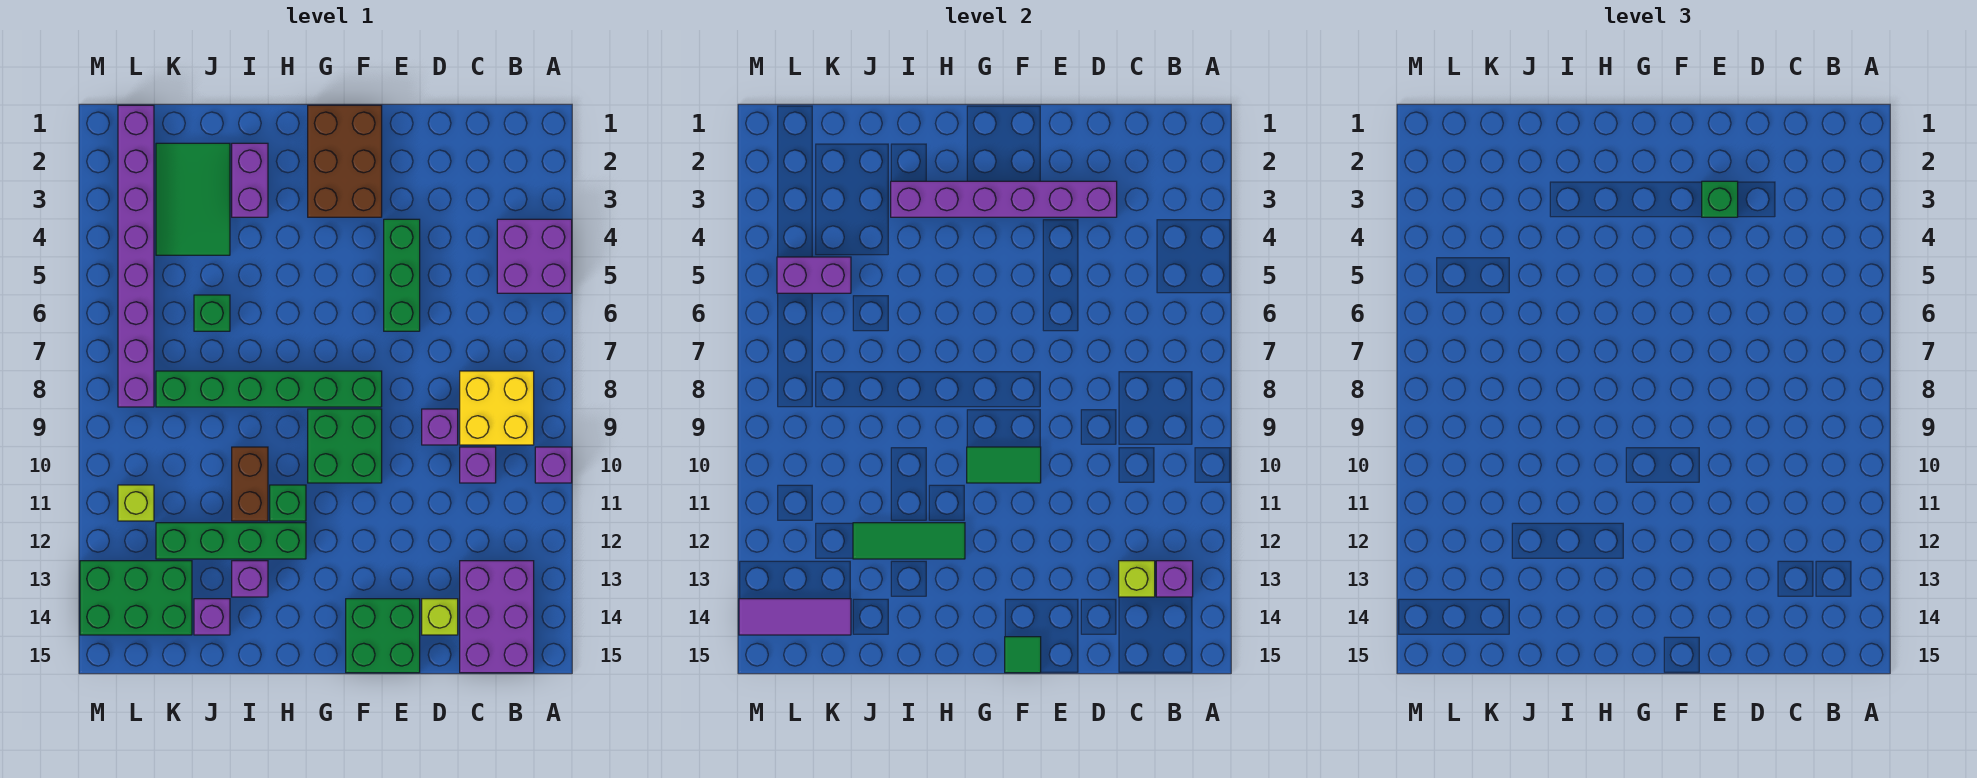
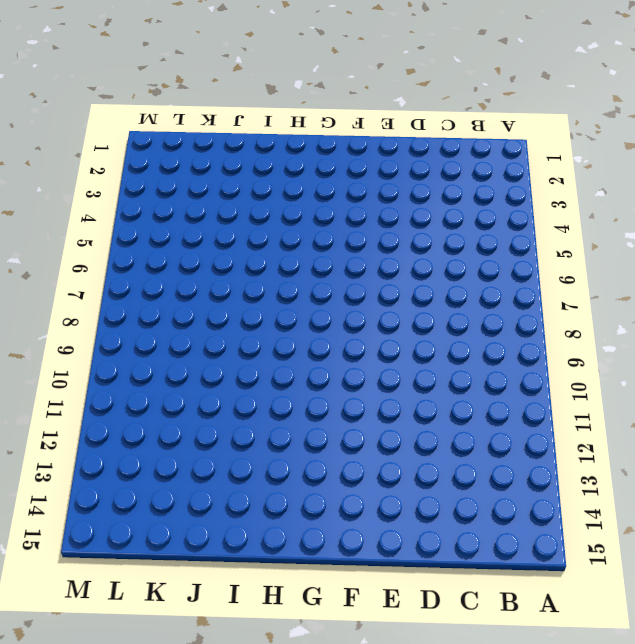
none -> purple 2x2 brick [497,219,572,293]
none -> purple 1x1 brick [535,447,572,483]
none -> yellow 2x2 brick [460,371,534,445]
none -> purple 2x3 brick [460,561,534,673]

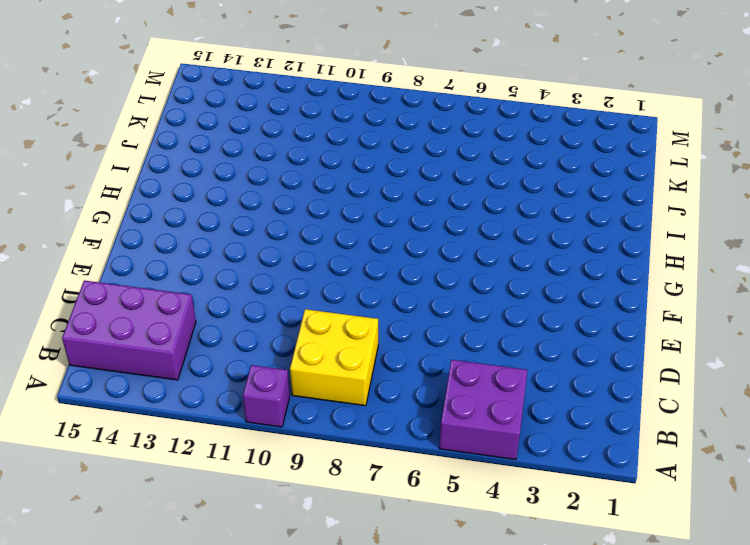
none -> purple 1x1 brick [460,447,496,483]
none -> purple 1x1 brick [422,409,458,445]
none -> lime 1x1 brick [422,599,458,635]
none -> green 1x3 brick [384,219,420,331]

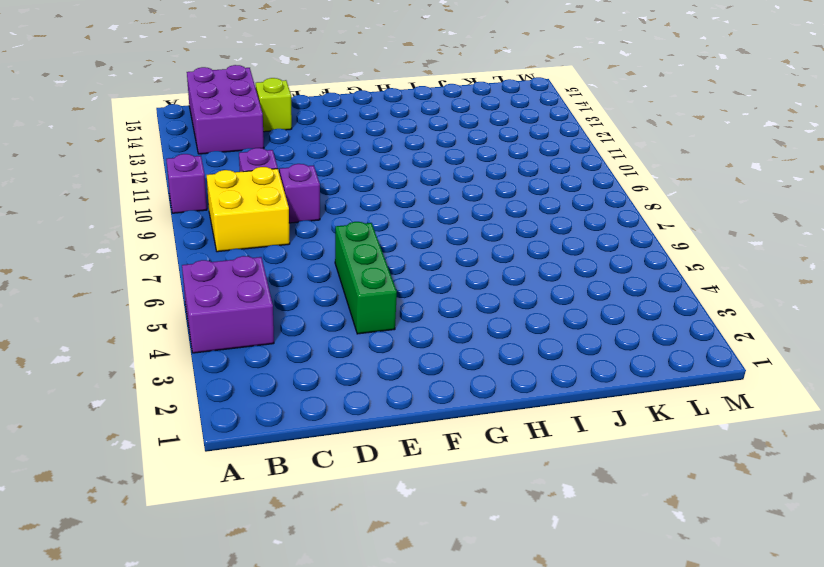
none -> green 2x2 brick [346,599,420,673]
none -> brown 2x3 brick [308,105,382,217]
none -> green 1x6 brick [156,371,382,407]
none -> green 2x2 brick [308,409,382,483]

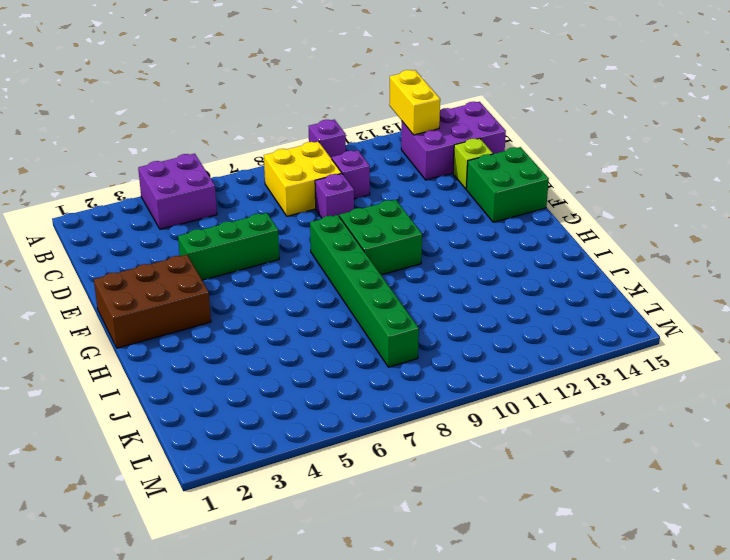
yellow 1x2 brick [389,70,440,135] -> purple 1x1 brick [1156,561,1193,597]
none -> green 1x1 brick [270,485,306,521]
none -> green 1x4 brick [156,523,306,559]
none -> purple 1x2 brick [232,143,268,217]
none -> brown 1x2 brick [232,447,268,521]

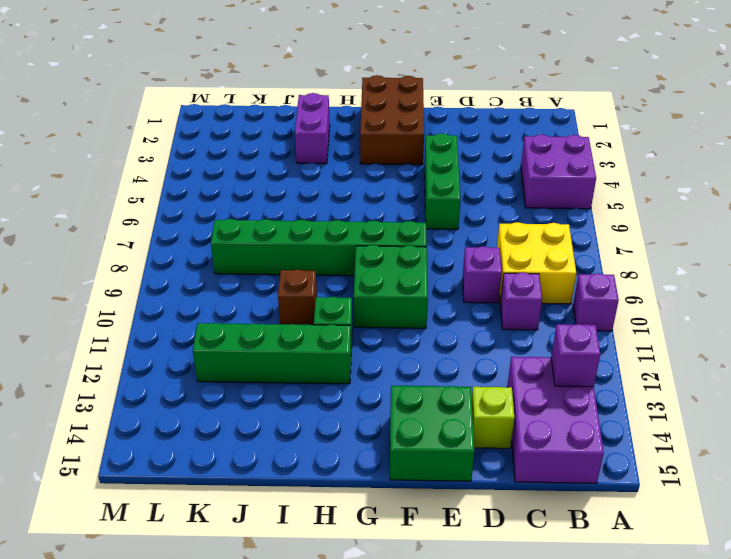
brown 1x1 brick [278,269,317,325] -> brown 1x2 brick [232,447,268,521]
none -> purple 1x1 brick [232,561,268,597]
none -> green 2x3 tile [156,143,230,255]
none -> green 1x1 brick [194,295,230,331]
none -> purple 1x1 brick [194,599,230,635]

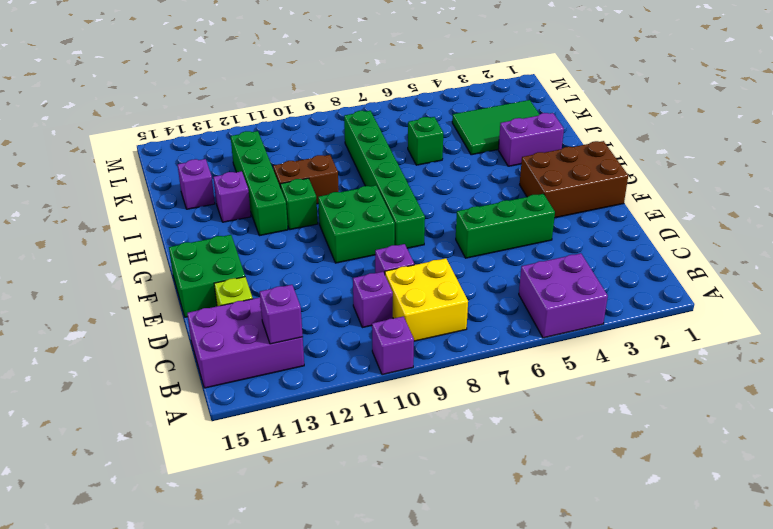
none -> green 2x3 brick [80,561,192,635]
none -> purple 1x8 brick [118,105,154,407]
none -> lime 1x1 brick [118,485,154,521]
none -> lime 1x1 brick [1119,561,1155,597]

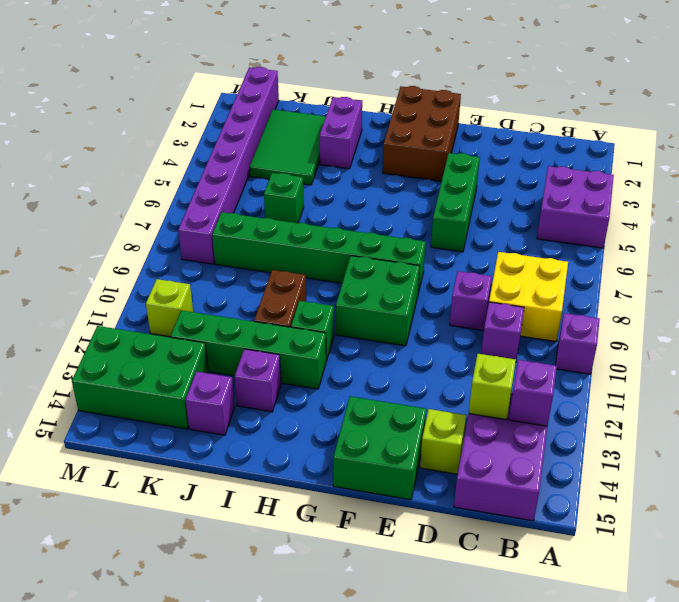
none -> purple 1x6 brick [891,181,1117,217]
none -> green 1x2 tile [967,447,1041,483]
none -> green 1x1 tile [1005,637,1041,673]
none -> green 1x3 tile [853,523,965,559]

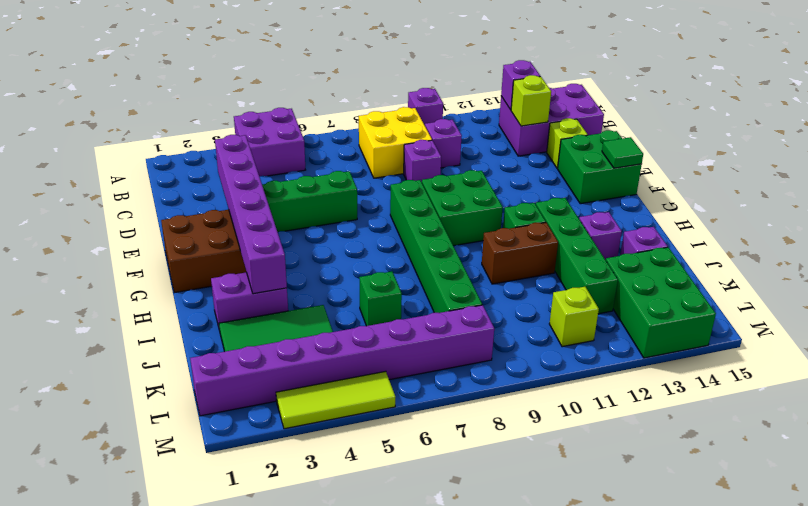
lime 1x3 tile [276,371,395,429] -> none
none -> green 1x2 tile [967,447,1041,483]
none -> green 1x3 tile [853,523,965,559]
none -> purple 1x2 brick [777,257,851,293]
none -> purple 1x3 tile [739,599,851,635]

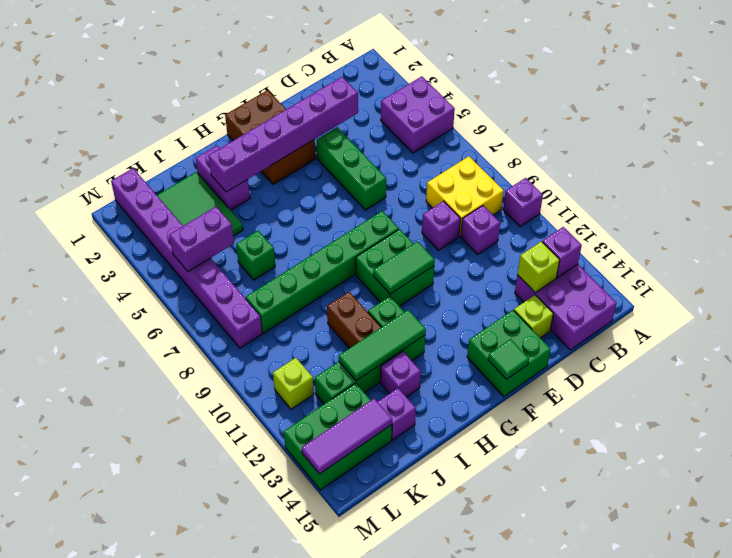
none -> green 1x1 brick [1702,181,1738,217]

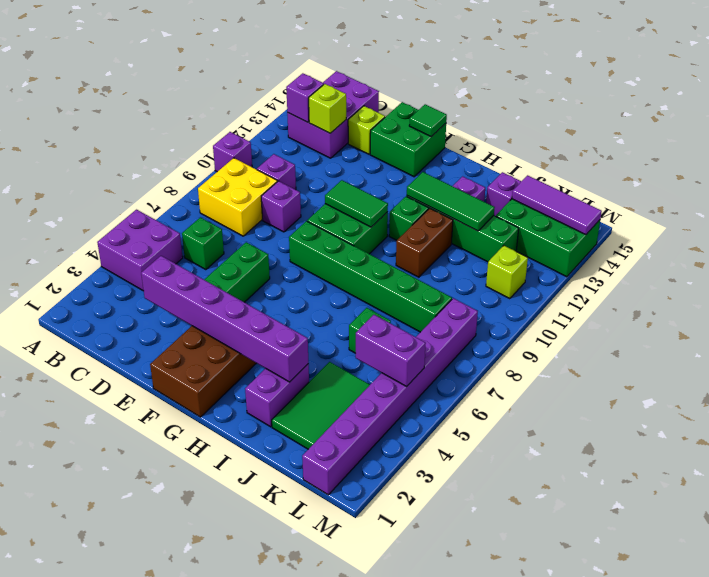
green 1x1 brick [182,217,224,270] -> green 1x1 brick moved to [1702,181,1738,217]

